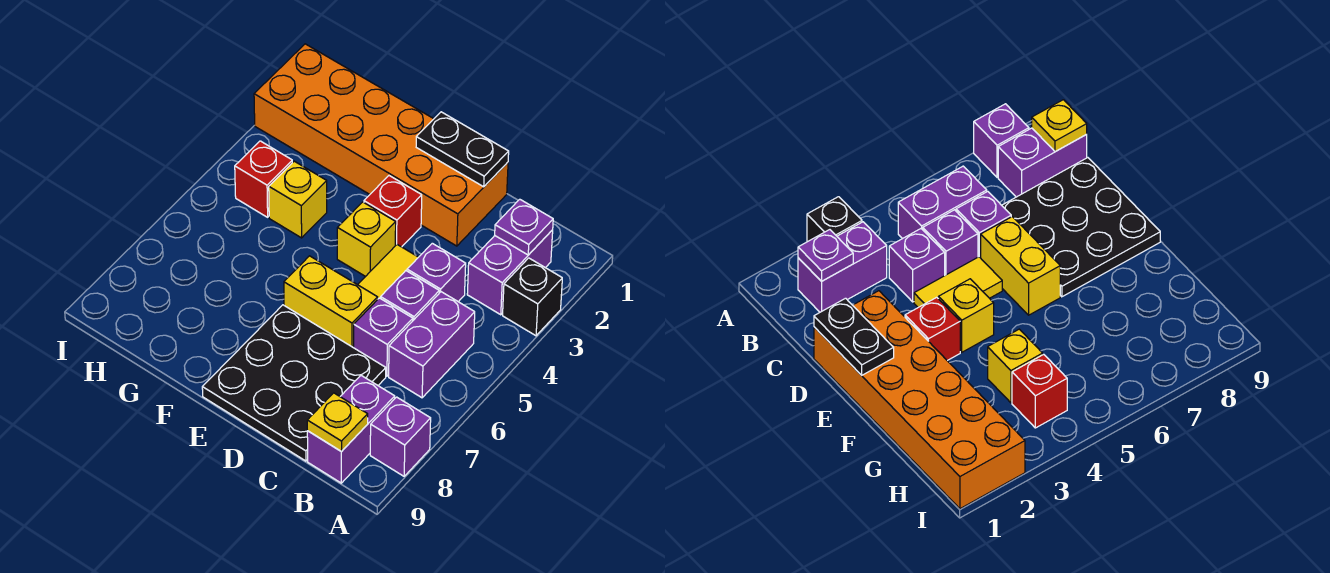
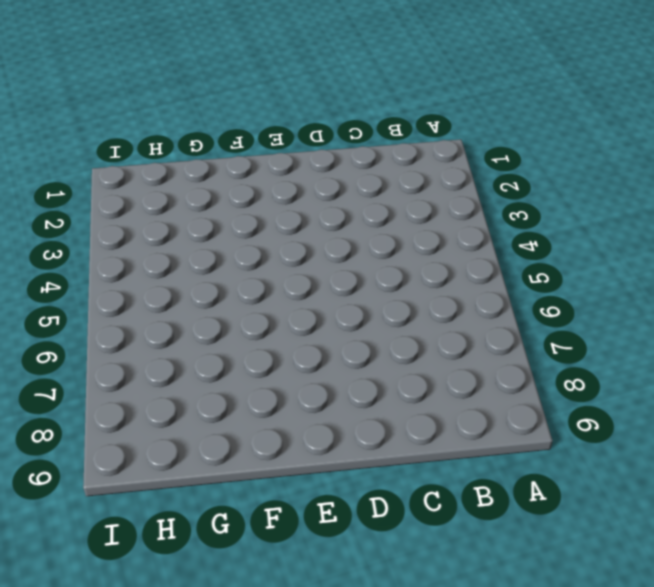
none -> black 1x1 brick [503,258,562,336]
none -> purple 1x1 brick [370,397,431,476]
none -> purple 1x2 brick [467,230,553,315]

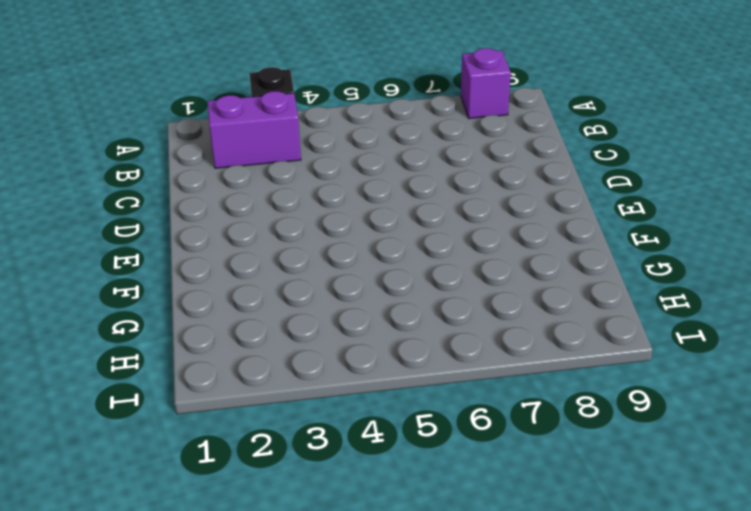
none -> purple 1x2 brick [389,292,475,398]
none -> purple 1x2 brick [307,375,395,483]
none -> purple 1x1 brick [407,243,466,302]

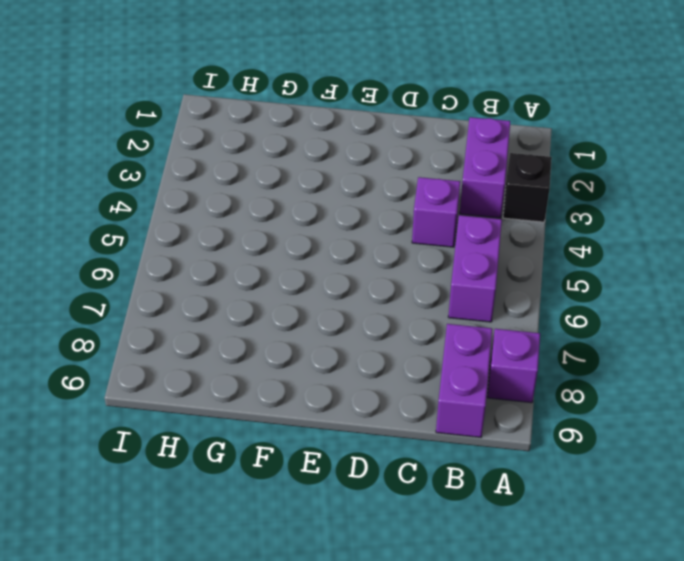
none -> purple 1x1 brick [381,271,439,320]
none -> purple 1x1 brick [354,298,413,376]
none -> black 3x3 plate [202,305,386,461]

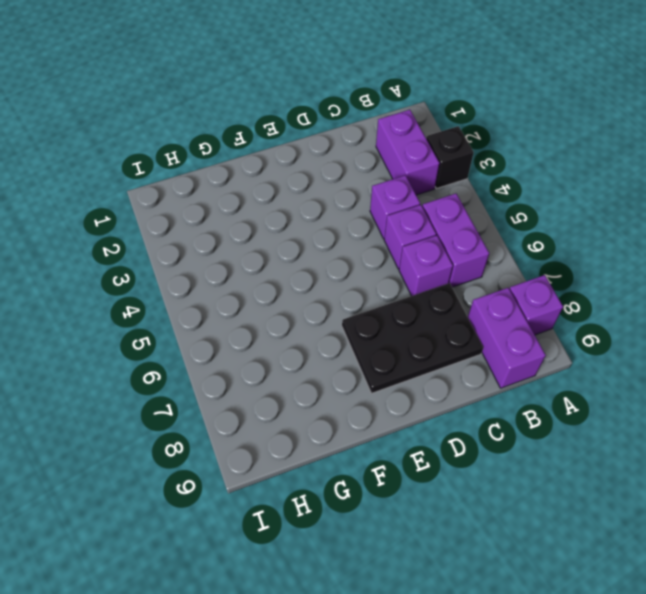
black 2x3 plate [342,283,483,393] -> black 3x3 plate [202,305,386,461]
none -> orange 2x6 brick [254,44,508,246]
none -> yellow 1x2 tile [358,245,418,299]
none -> yellow 1x2 brick [284,256,378,348]

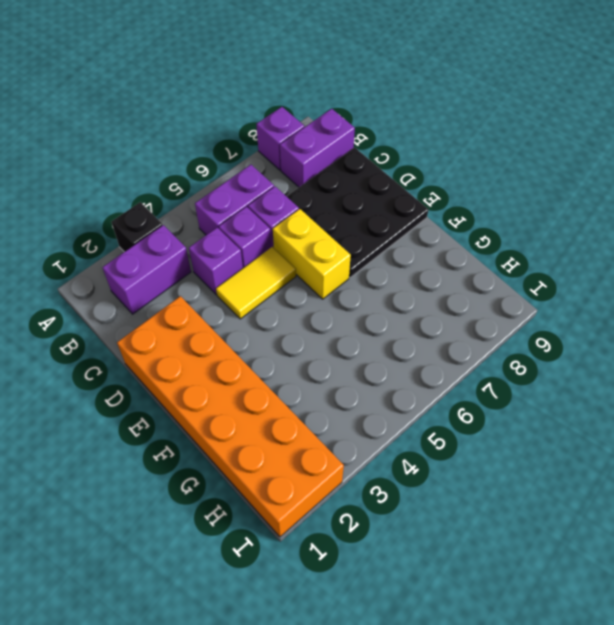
none -> red 1x1 brick [364,176,422,247]
none -> yellow 1x1 brick [337,202,396,277]
none -> yellow 1x1 brick [269,161,327,238]

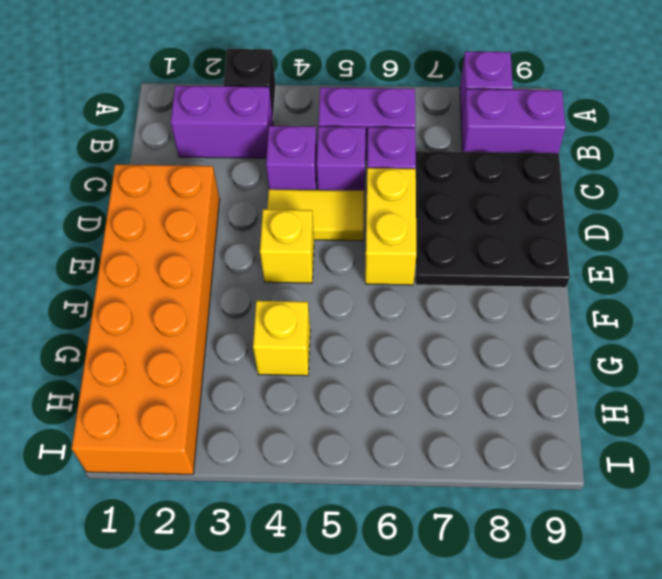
none -> red 1x1 brick [364,176,422,247]
none -> red 1x1 brick [235,141,292,217]
none -> purple 1x1 plate [495,199,553,255]

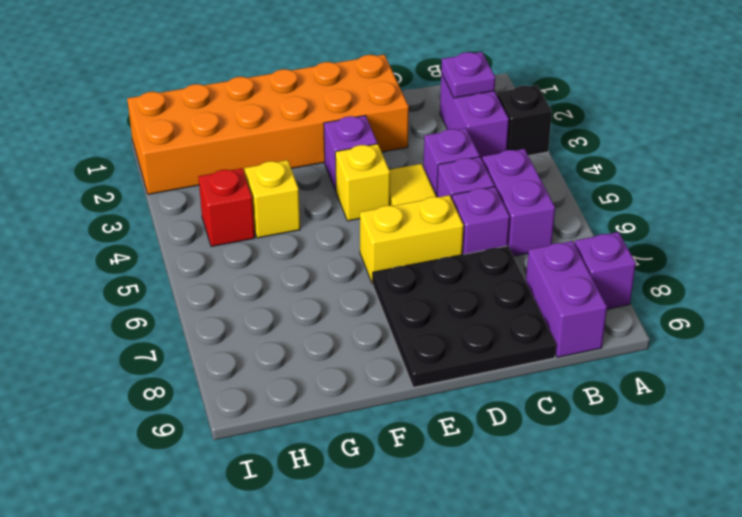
purple 1x1 brick [324,116,377,191] -> red 1x1 brick [364,176,422,247]
none -> yellow 1x1 plate [307,393,368,452]
none -> black 1x2 plate [416,112,509,187]

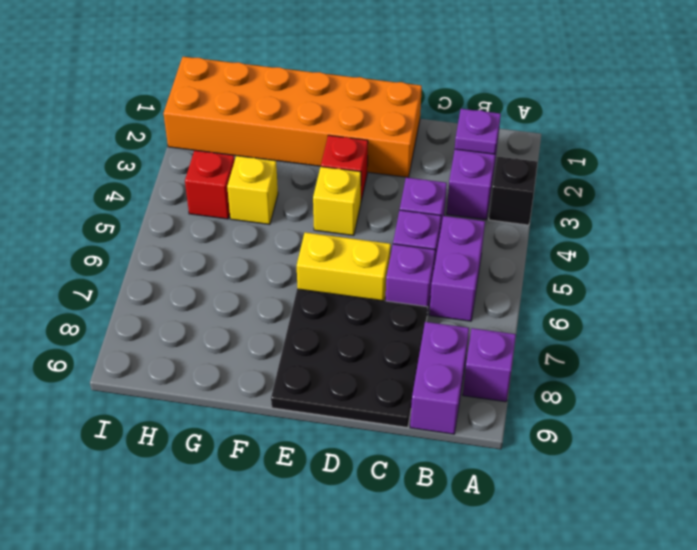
none -> yellow 1x2 tile [358,245,418,299]
none -> yellow 1x1 plate [307,393,368,452]
none -> black 1x2 plate [416,112,509,187]

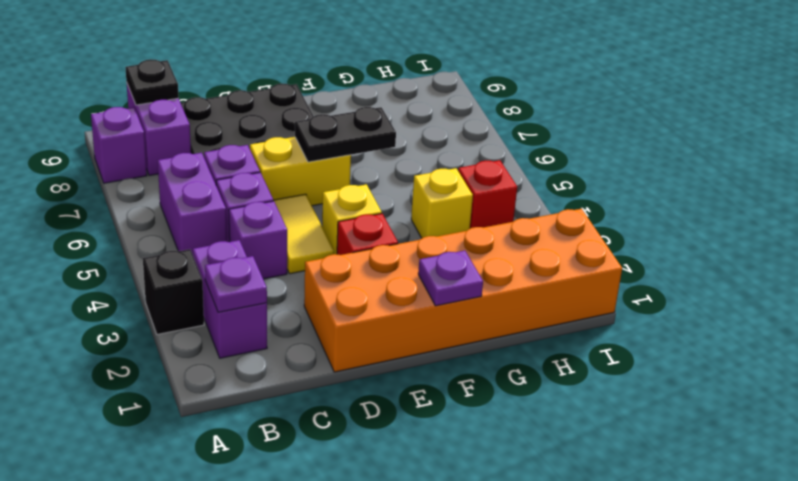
black 1x1 plate [125,59,179,105] -> yellow 1x1 plate [307,393,368,452]
black 1x2 plate [295,107,396,162] -> black 1x2 plate moved to [416,112,509,187]
purple 1x1 plate [418,251,483,306] -> none

